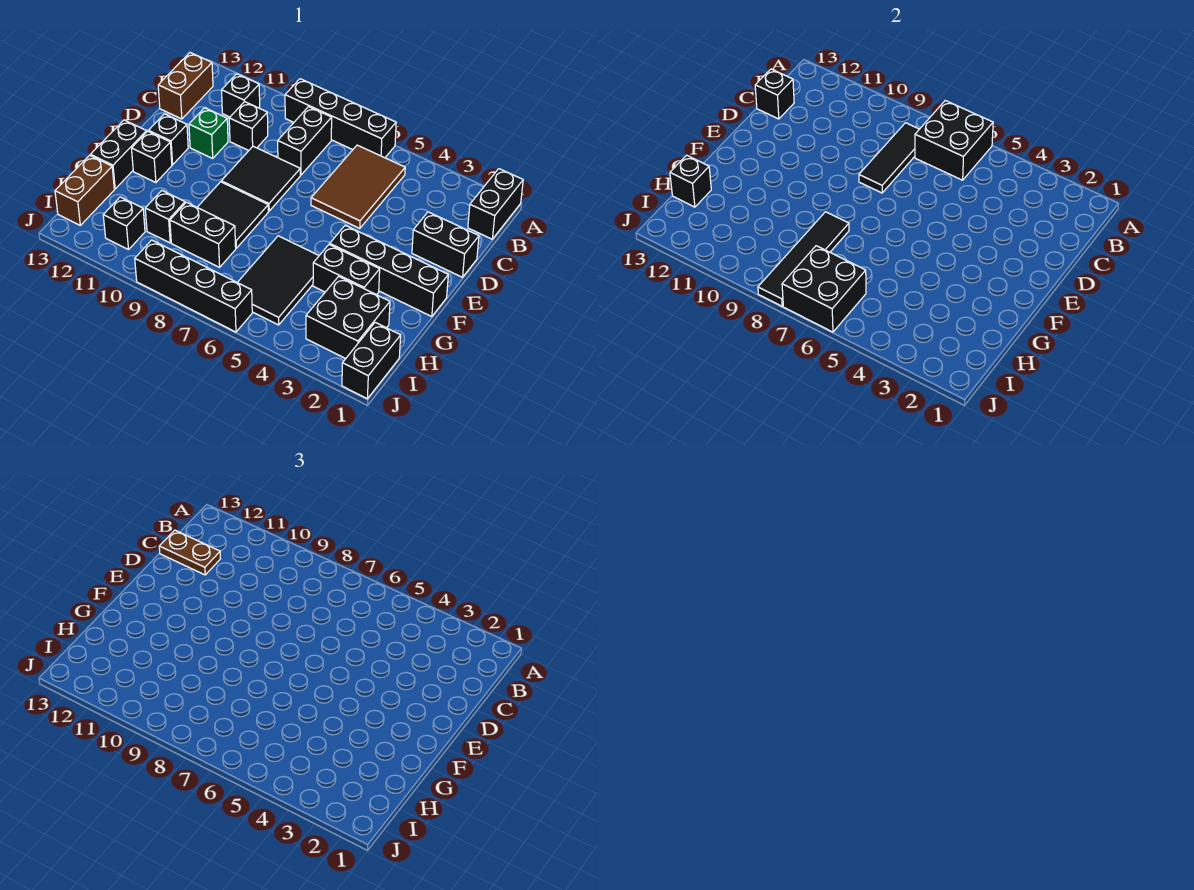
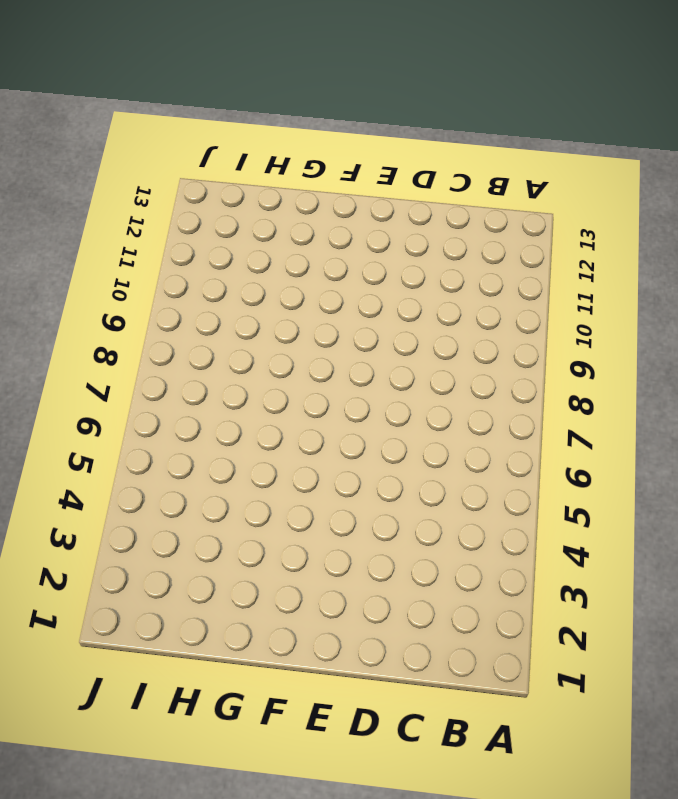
none -> black 1x2 brick [468,169,523,239]
none -> black 1x4 brick [285,79,396,158]
none -> brown 2x3 tile [311,145,405,228]
none -> black 1x2 brick [278,107,332,175]

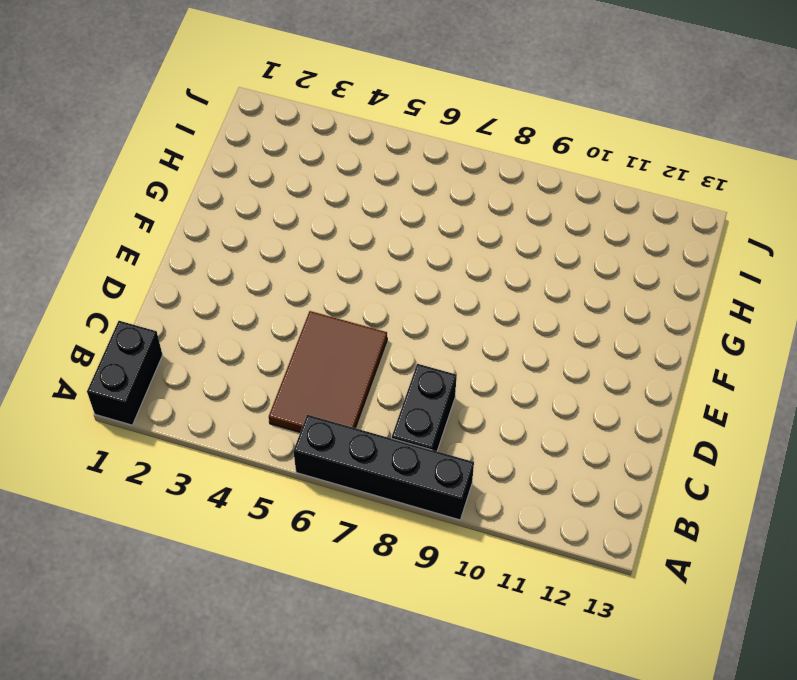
none -> black 1x1 brick [222,74,260,117]
none -> brown 1x2 brick [158,53,213,119]
none -> black 1x1 brick [229,102,268,151]
none -> black 1x2 brick [412,212,479,277]

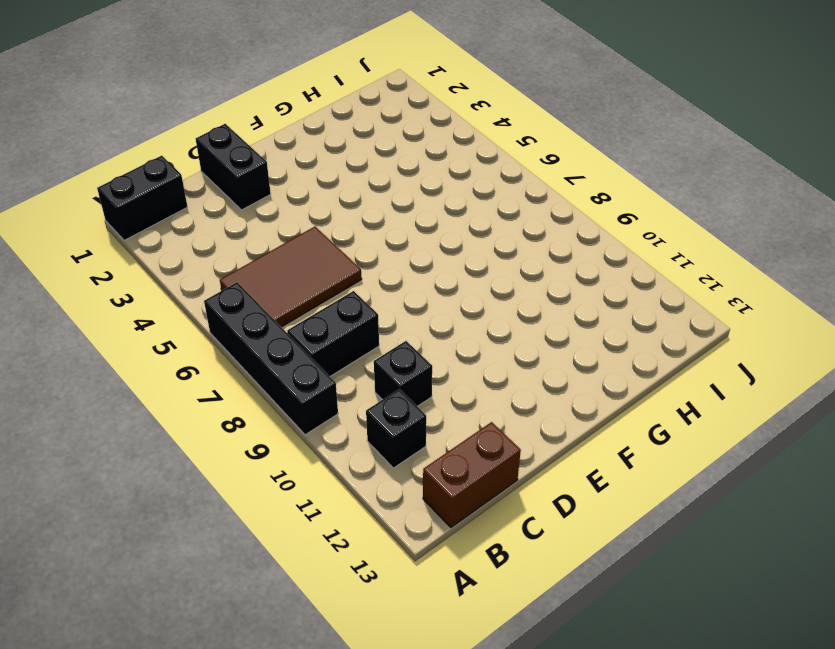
none -> black 2x2 tile [221,146,300,211]
none -> green 1x1 brick [189,108,228,158]
none -> black 1x1 brick [148,114,188,165]
none -> black 1x4 brick [330,225,448,317]

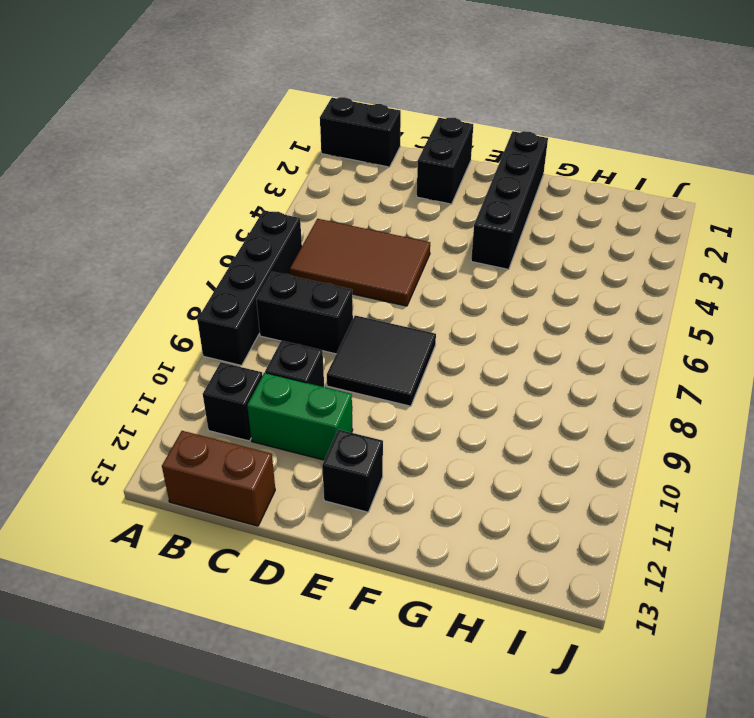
green 1x2 brick [247,373,353,460] -> green 1x1 brick [189,108,228,158]
none -> black 2x2 tile [197,182,268,248]
none -> black 1x1 brick [132,131,172,183]
none -> black 1x2 brick [91,120,147,189]
none -> black 1x2 brick [313,244,380,295]

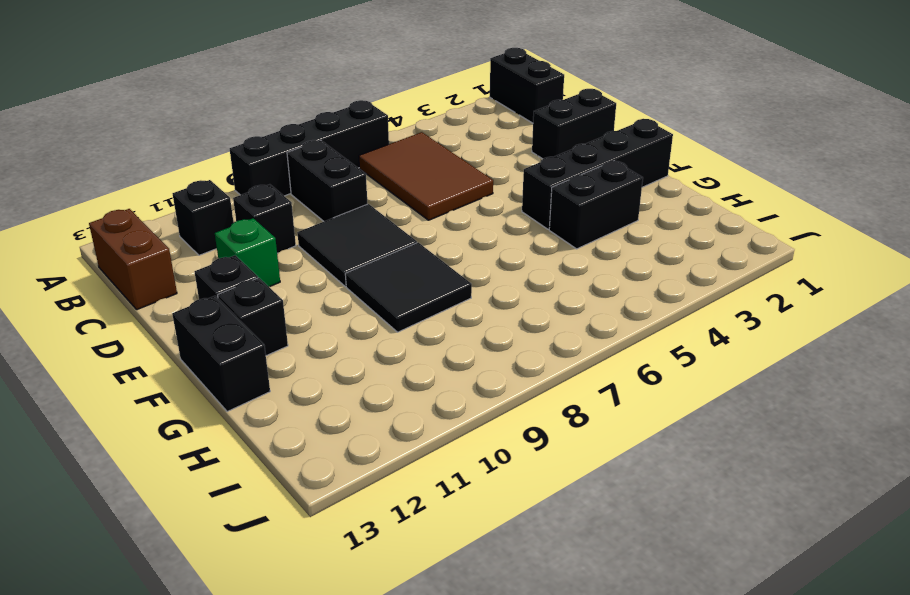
none -> black 2x3 tile [237,236,319,325]
none -> black 2x2 brick [306,276,390,359]
none -> black 1x2 brick [170,202,236,267]
none -> black 1x1 brick [145,191,185,243]

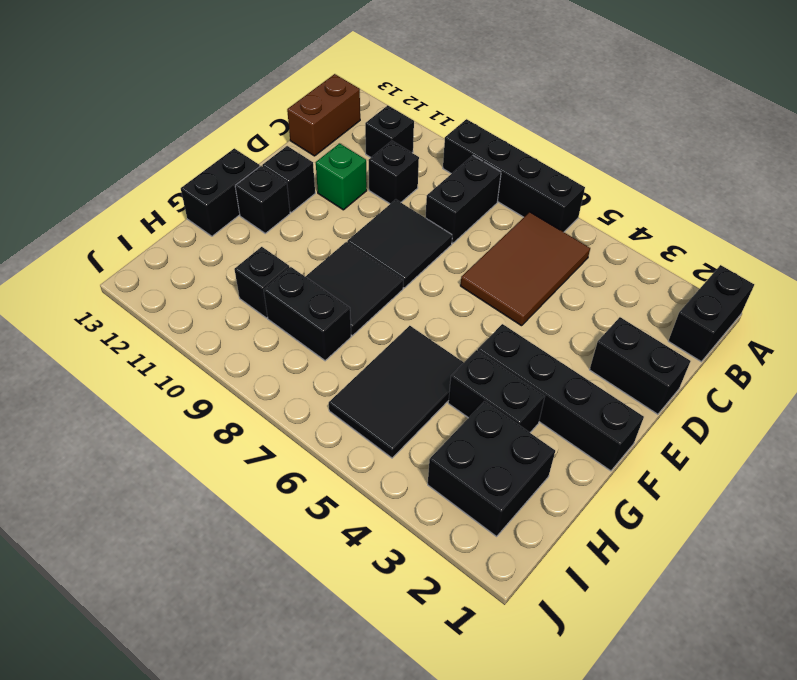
none -> brown 1x2 brick [55,155,114,225]
none -> black 1x2 brick [342,322,401,399]
none -> black 1x1 brick [103,197,145,250]
none -> black 1x4 brick [135,240,252,332]

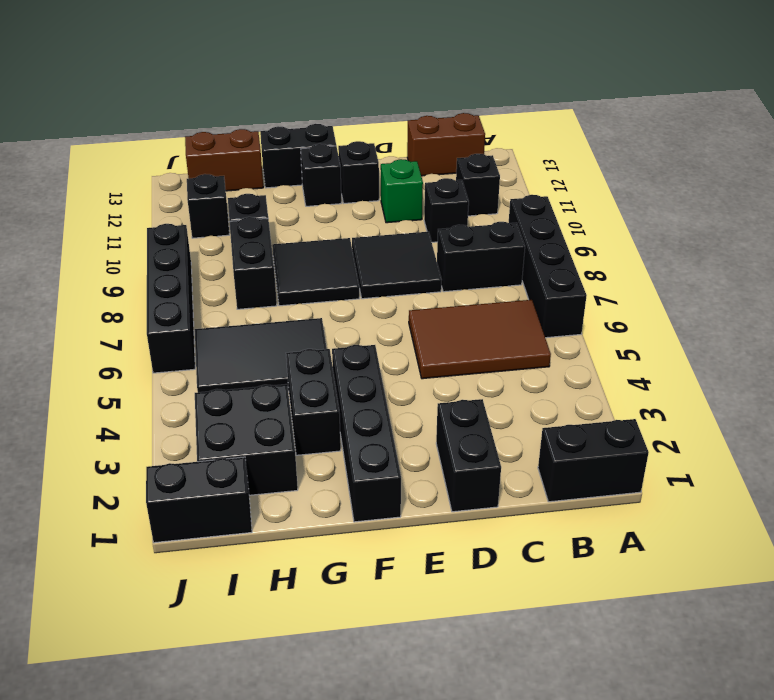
none -> black 2x2 brick [915,101,993,180]
none -> black 1x3 tile [859,123,919,193]
none -> black 1x1 brick [755,69,794,119]
none -> black 1x4 tile [758,212,849,306]

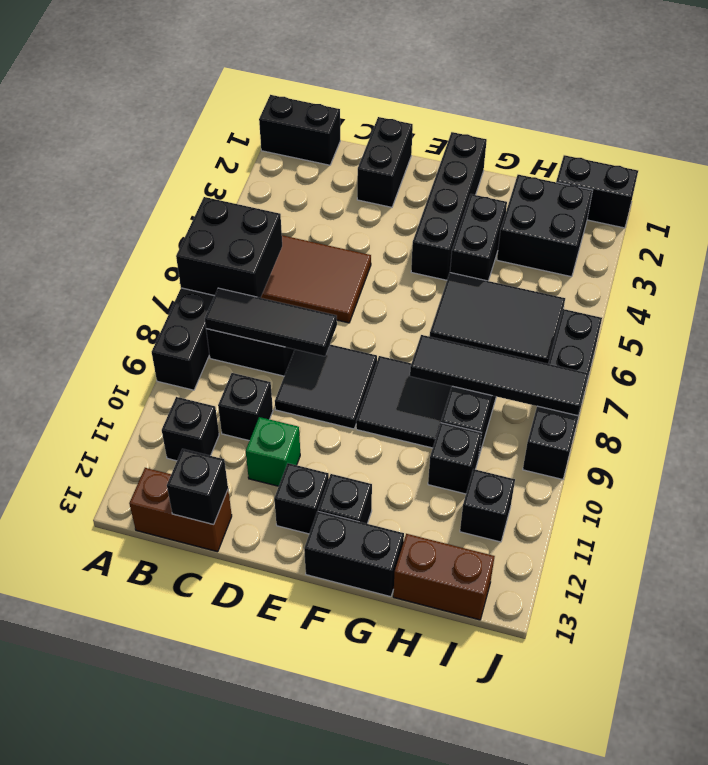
none -> black 1x1 brick [670,155,711,207]
none -> black 2x2 brick [782,246,866,332]
none -> brown 1x2 plate [159,530,220,575]

